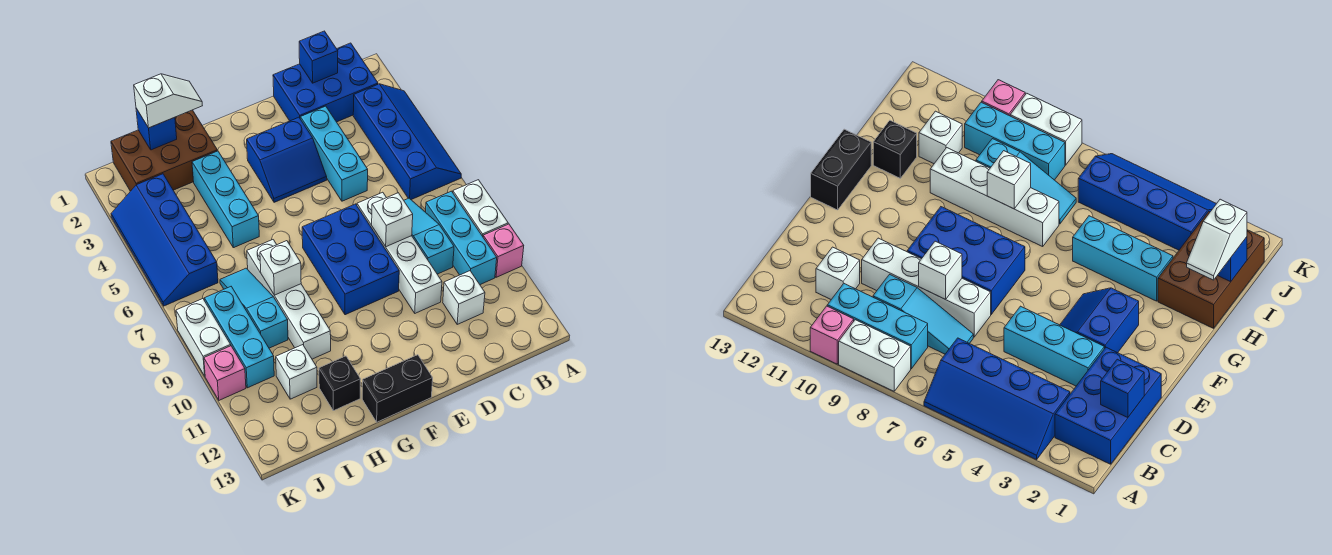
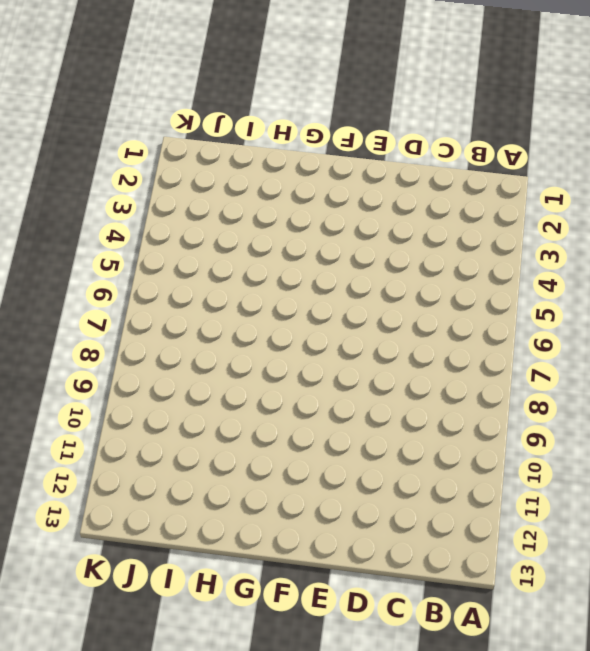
none -> blue 2x4 slope [353,84,461,200]
none -> white 1x2 brick [453,180,508,236]
none -> pink 1x1 brick [483,224,524,277]

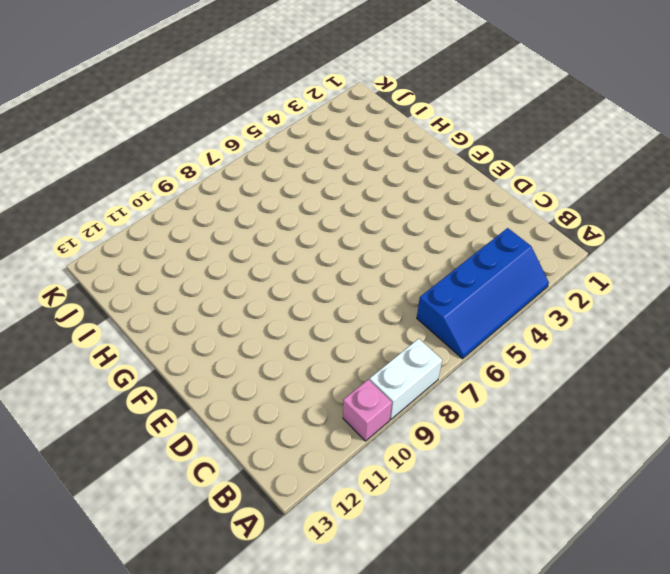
none -> blue 2x3 brick [273,43,378,122]
none -> cyan 1x3 brick [426,191,497,285]
none -> cyan 1x3 slope [404,198,454,274]

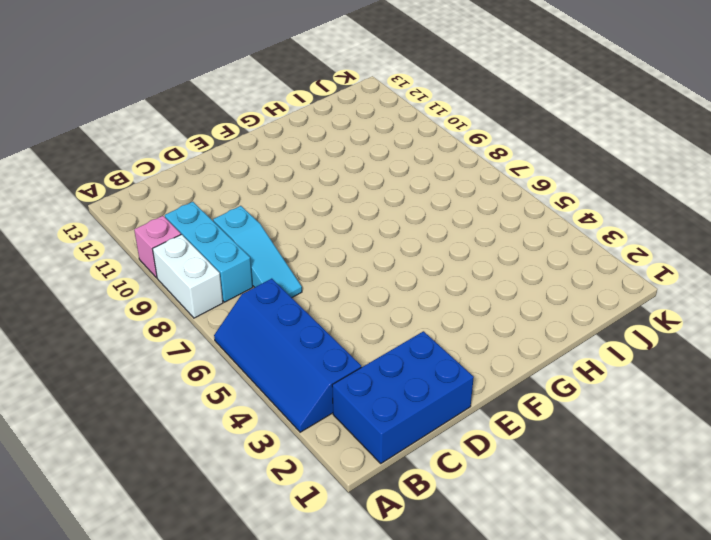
none -> white 1x1 brick [443,271,485,324]
none -> cyan 1x3 brick [300,106,368,201]
none -> white 1x4 brick [357,192,442,313]

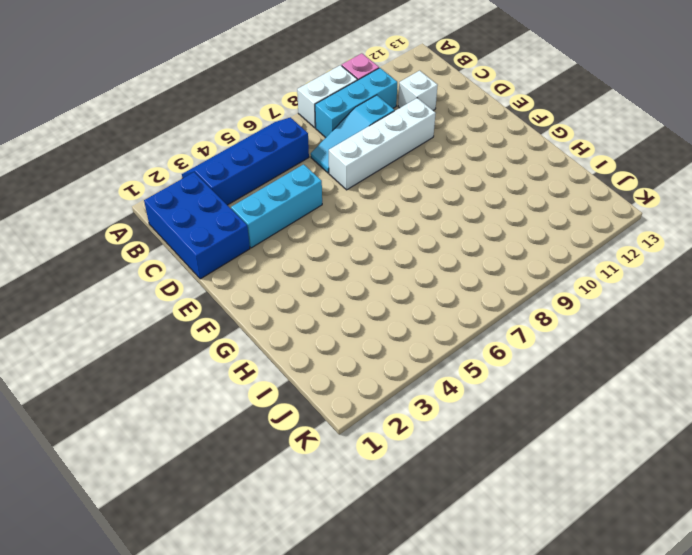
none -> blue 2x2 slope [247,117,327,202]
none -> blue 2x3 brick [302,204,399,315]
none -> black 1x2 brick [362,355,433,422]

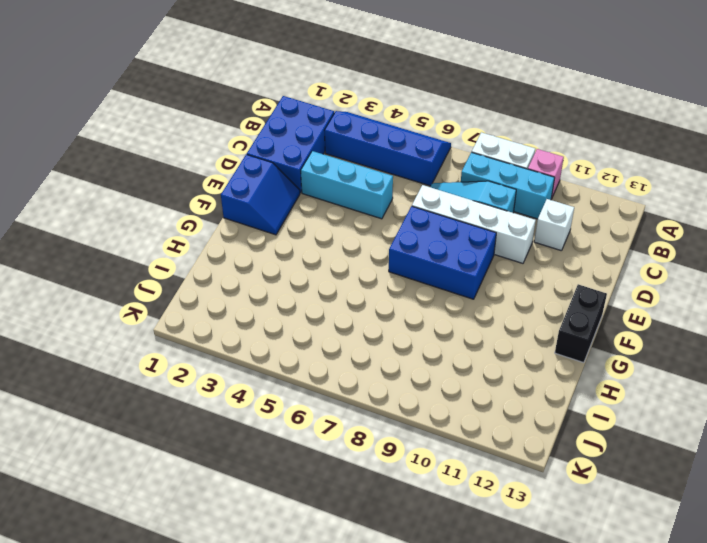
blue 2x2 slope [221,154,300,235] -> blue 2x2 slope moved to [247,117,327,202]
none -> brown 2x3 brick [111,110,218,191]
none -> cyan 1x3 brick [192,151,259,248]
none -> white 1x4 brick [247,240,331,359]

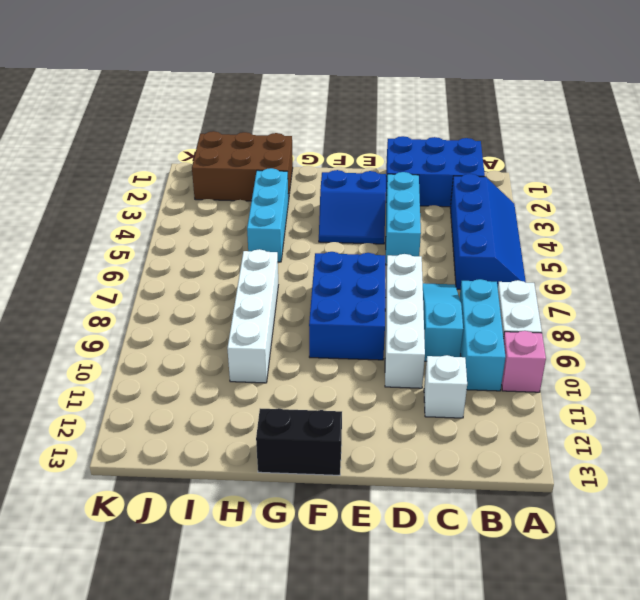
none -> black 1x1 brick [319,356,361,411]
none -> cyan 1x3 slope [220,268,288,348]
none -> white 1x1 brick [276,345,317,399]

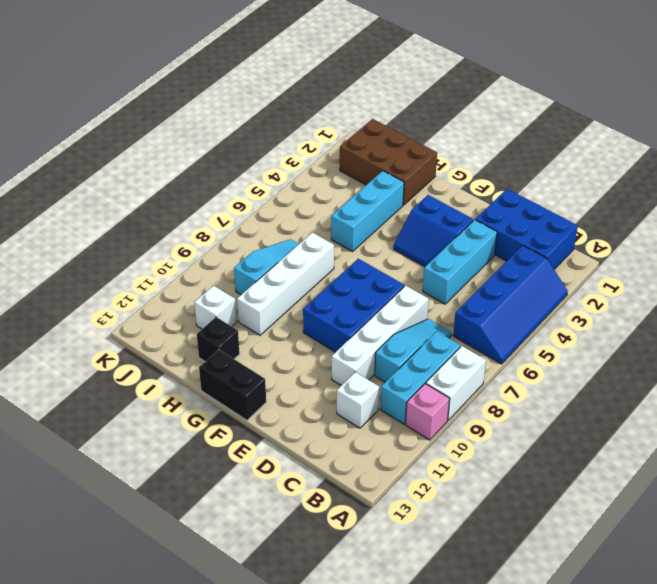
none -> blue 2x4 slope [111,174,218,306]
none -> cyan 1x3 brick [205,287,274,388]
none -> white 1x2 brick [176,299,231,376]

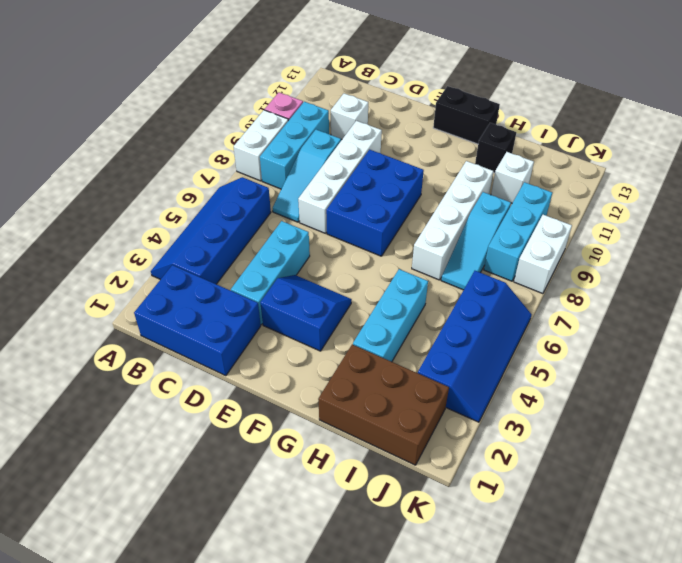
none -> pink 1x1 brick [204,346,246,400]
none -> blue 1x1 brick [299,31,338,83]
none -> white 1x1 brick [372,193,413,247]

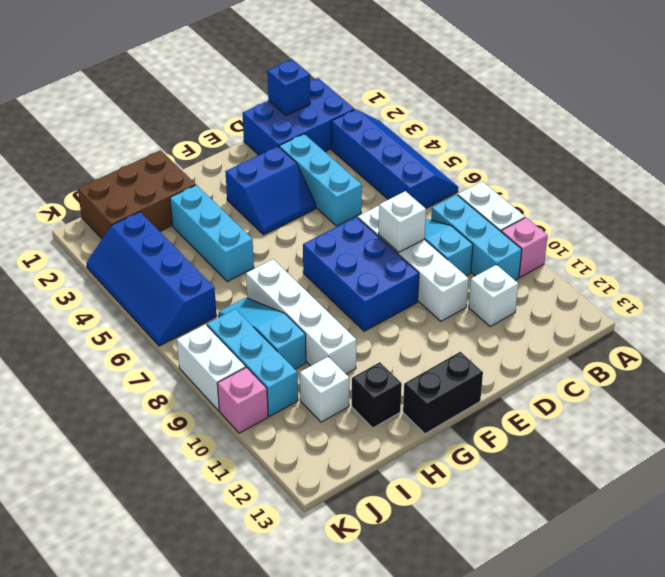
none -> white 1x1 brick [260,241,301,295]
none -> blue 1x1 brick [136,108,177,150]
none -> white 1x2 slope [134,74,202,128]

